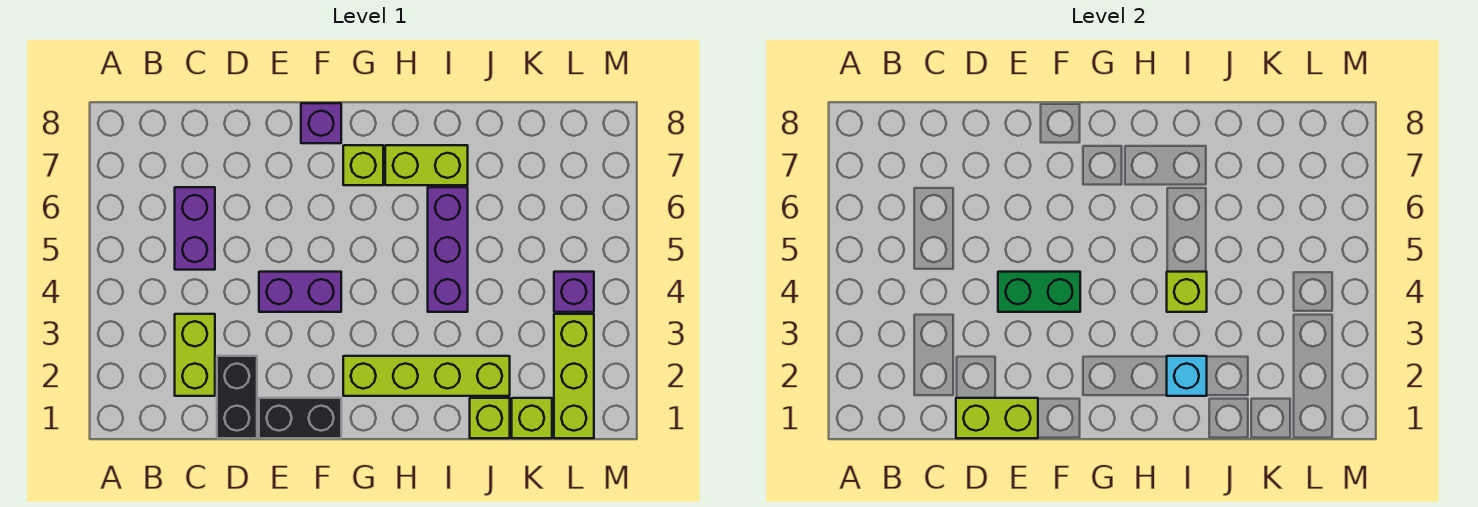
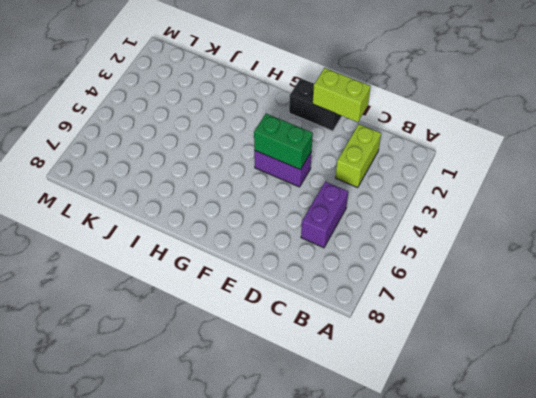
none -> black 1x2 brick [217,356,257,438]
none -> purple 1x1 brick [301,103,341,143]
none -> lime 1x4 brick [343,356,510,396]

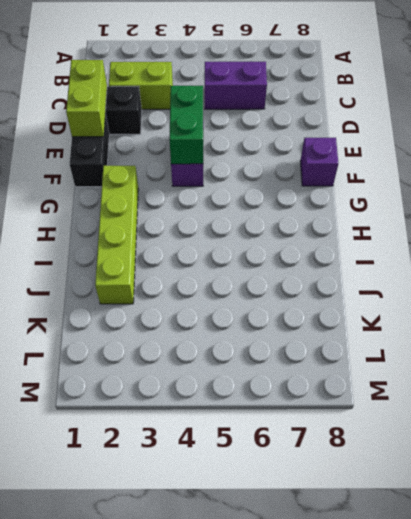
none -> lime 1x1 brick [343,145,383,185]
none -> lime 1x2 brick [385,145,468,185]
none -> purple 1x3 brick [428,187,468,312]

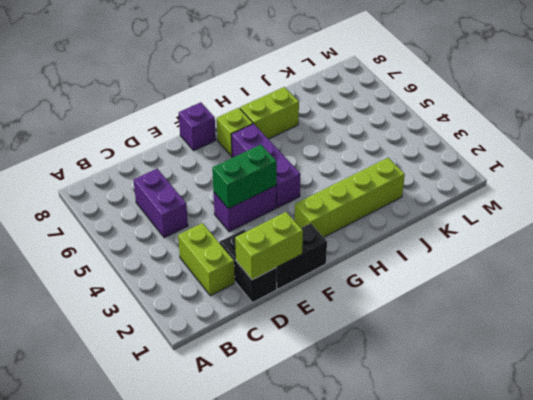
purple 1x3 brick [231,124,301,208] -> purple 1x3 brick moved to [428,187,468,312]
none -> lime 1x1 brick [470,398,510,438]
none -> lime 1x1 brick [512,398,552,438]
none -> lime 1x3 brick [554,314,594,438]

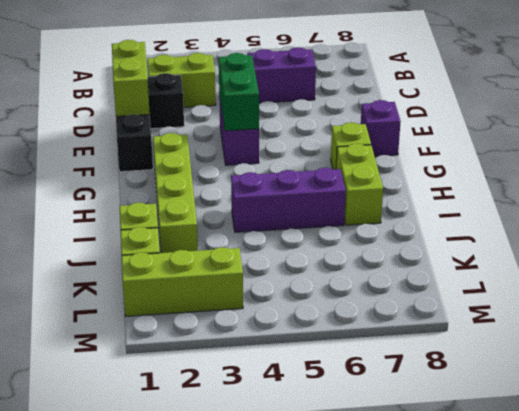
none -> purple 1x1 brick [554,272,594,312]
none -> cyan 1x1 brick [1167,356,1207,396]
none -> lime 1x1 brick [1167,272,1207,312]

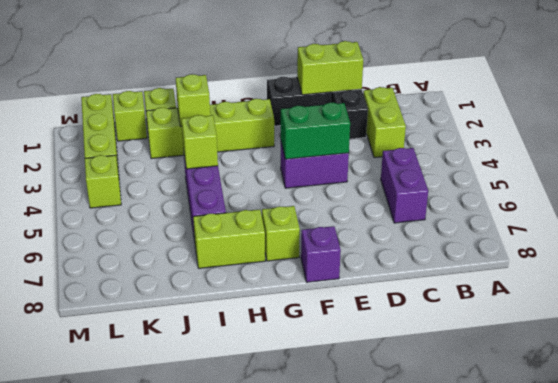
lime 1x1 brick [176,74,210,126] -> cyan 1x1 brick [1167,356,1207,396]
lime 1x1 brick [85,155,121,208] -> purple 1x1 brick [554,272,594,312]

